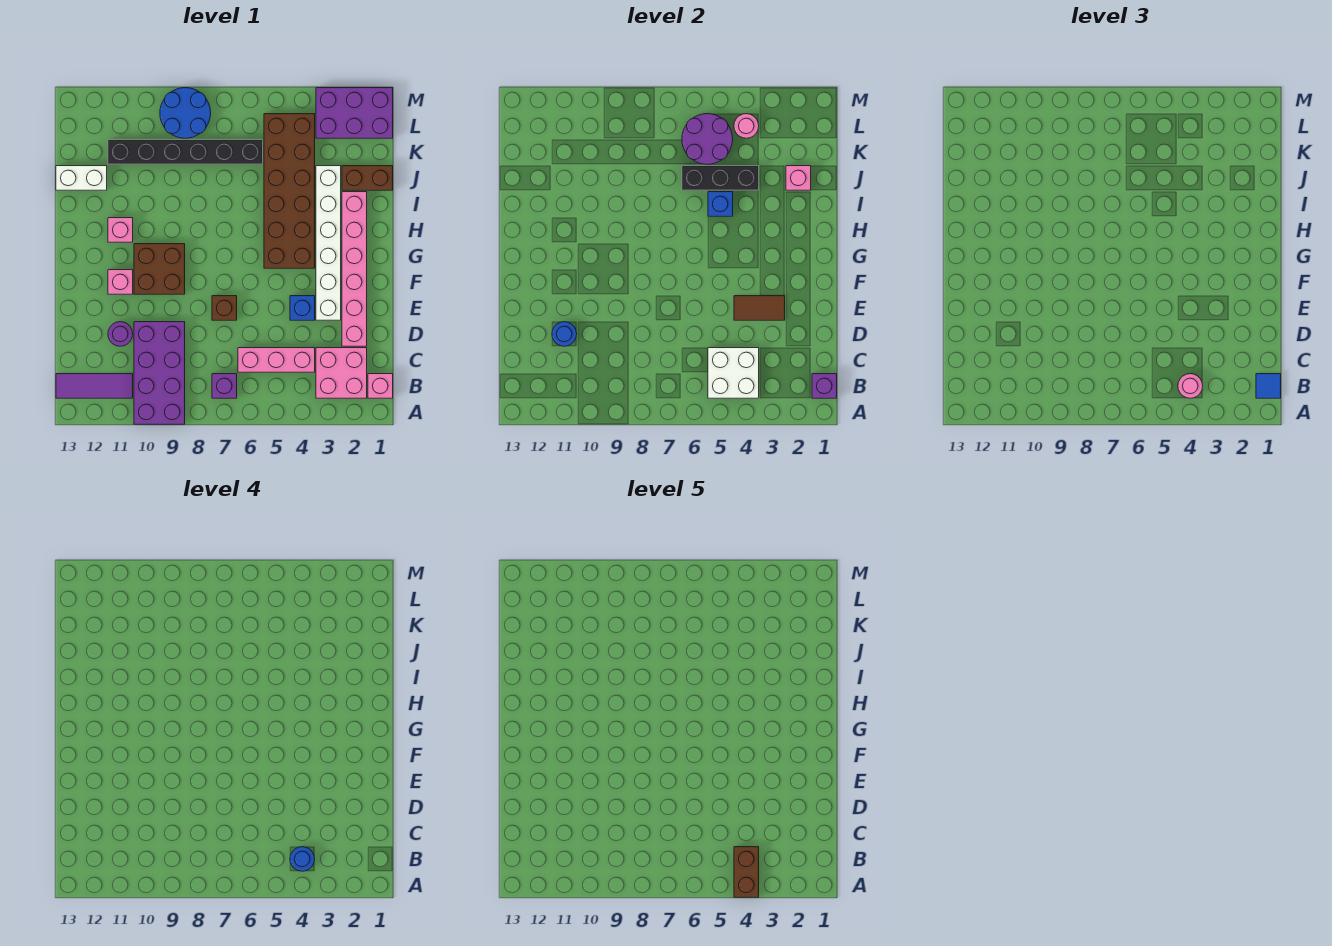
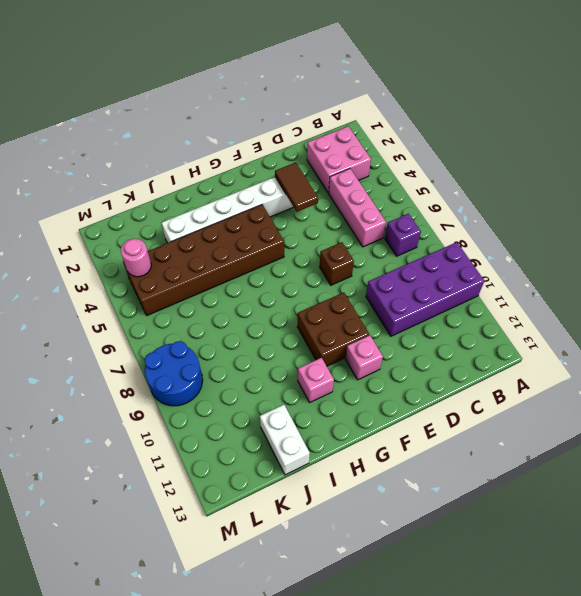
none -> pink 1x1 brick [368,374,393,398]
none -> purple 1x3 tile [56,374,133,398]
none -> pink 1x6 brick [342,192,367,346]
none -> purple 1x1 round brick [108,322,133,346]

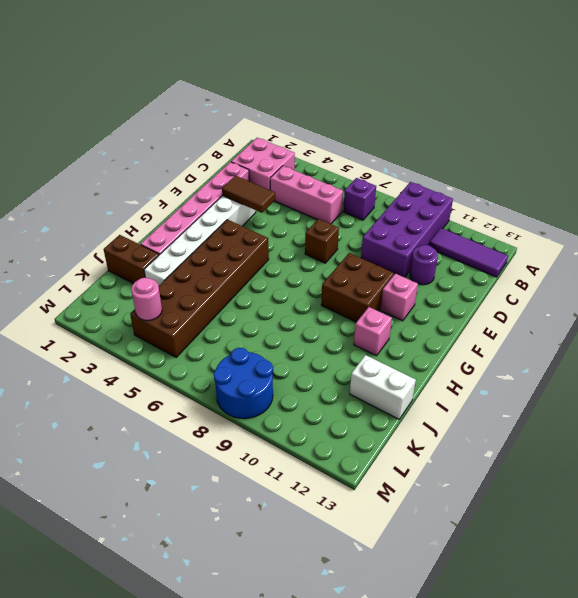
none -> pink 1x1 brick [368,374,393,398]
none -> blue 1x1 brick [290,296,315,320]
none -> black 1x6 brick [108,140,263,164]
none -> purple 2x3 brick [316,88,393,138]

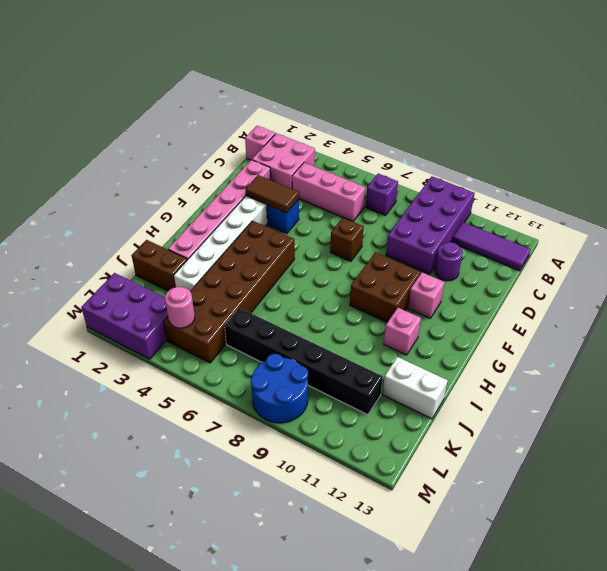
none -> purple 1x1 brick [812,374,837,398]
none -> white 2x2 brick [708,348,759,398]
none -> blue 1x1 round brick [552,322,577,346]
none -> blue 1x1 brick [708,192,733,216]

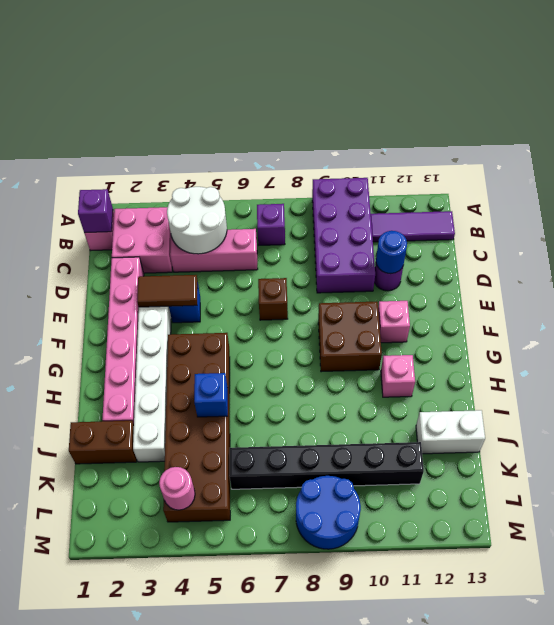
white 2x2 round brick [167,187,227,254] -> white 2x2 brick [708,348,759,398]
none -> purple 2x3 brick [316,88,393,138]
none -> pink 1x1 brick [786,166,811,190]
none -> black 1x3 brick [682,166,759,190]
none -> purple 2x2 round brick [682,114,733,164]

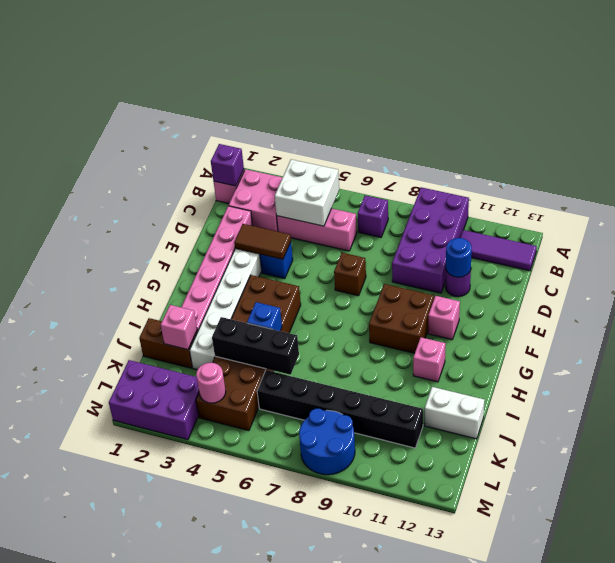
none -> purple 2x2 round brick [682,114,733,164]
none -> blue 1x1 tile [1256,374,1281,398]
none -> pink 1x1 round brick [1178,374,1203,398]
none -> blue 1x1 round brick [290,847,315,871]

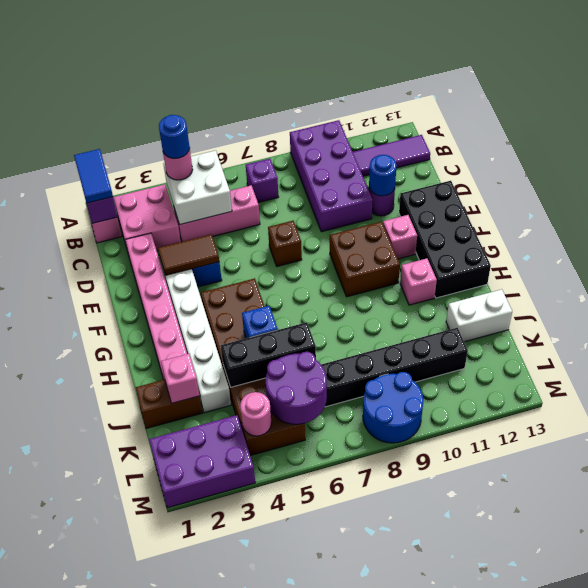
blue 1x2 tile [74,149,113,203] -> blue 1x1 tile [1256,374,1281,398]
black 2x4 brick [399,181,491,298] -> none
none -> brown 1x2 brick [734,847,759,897]

